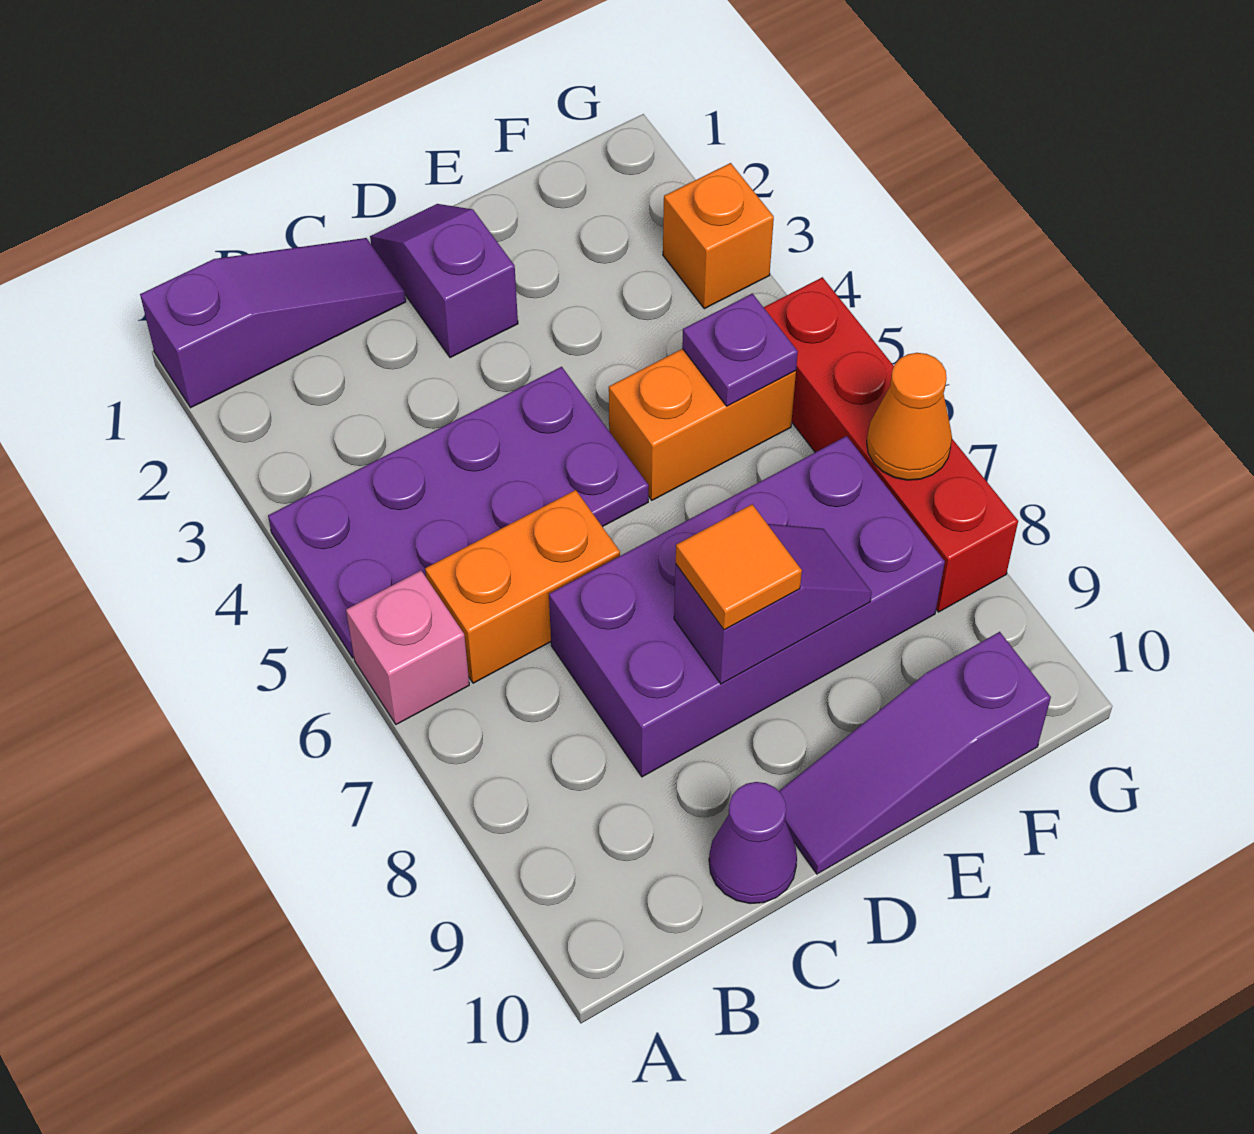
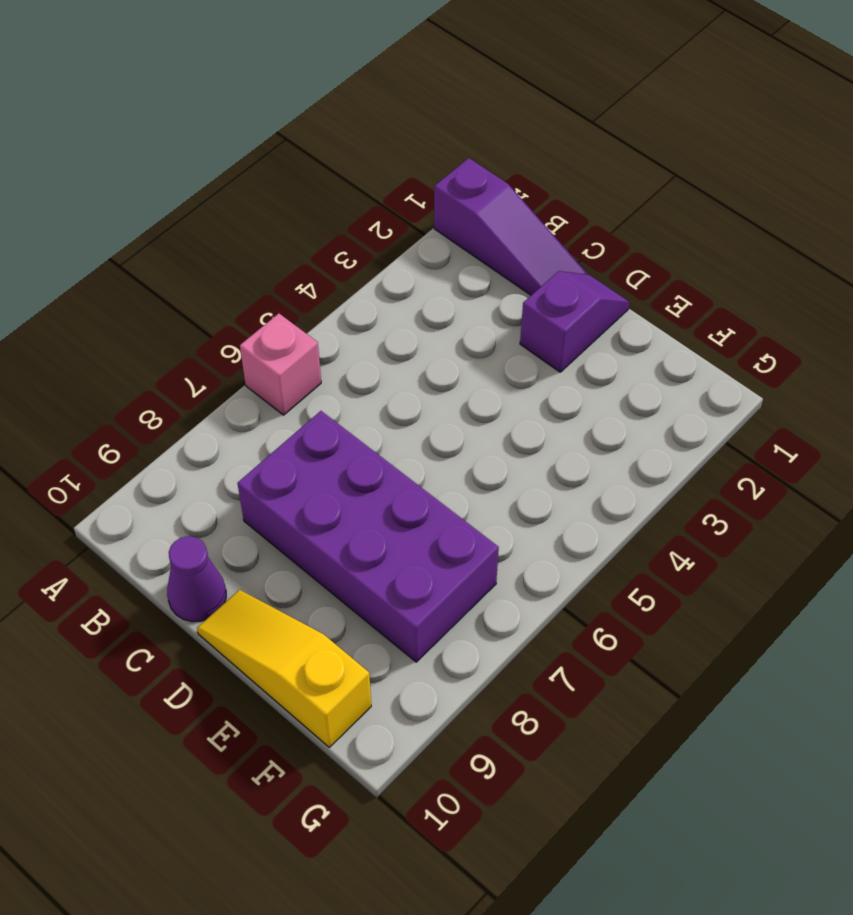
yellow 1x3 slope [197,590,371,747] -> purple 1x3 slope [779,632,1051,874]
none -> purple 2x4 plate [268,367,649,658]
none -> orange 1x2 brick [425,490,620,683]
none -> orange 1x2 brick [609,349,796,500]

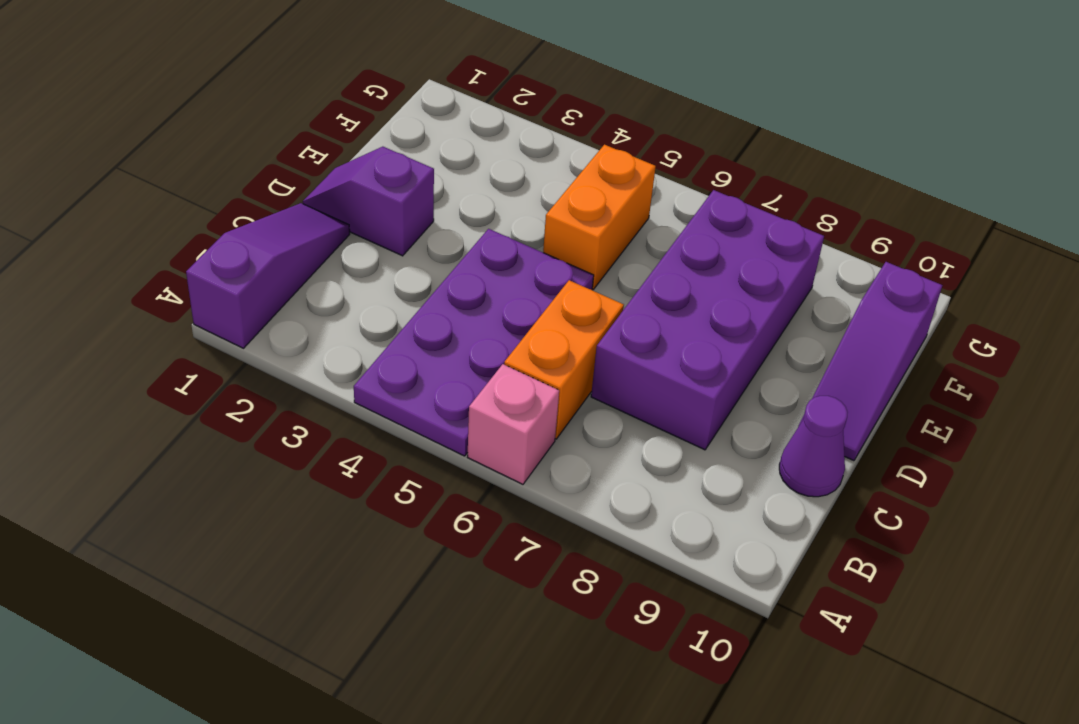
none -> orange 1x1 brick [663,163,774,309]
none -> red 1x4 brick [764,277,1018,612]
none -> purple 1x2 slope [674,524,872,684]

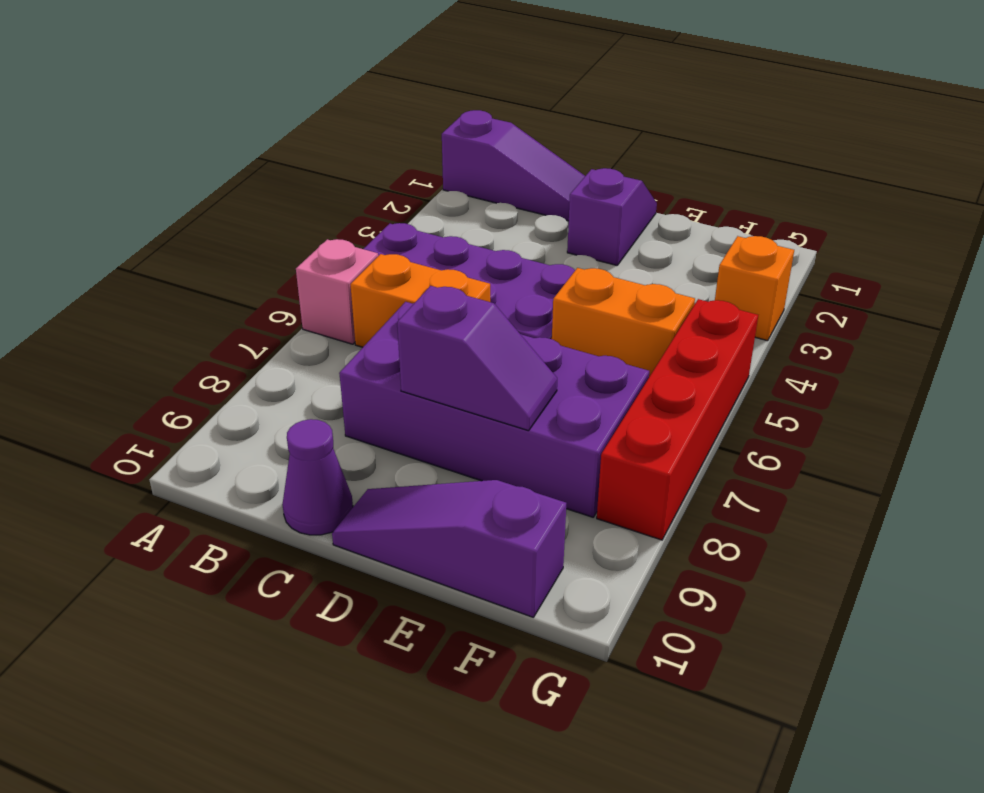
none -> purple 1x1 plate [682,294,798,406]
none -> orange 1x1 cone [867,353,952,480]
none -> orange 1x1 tile [676,504,802,630]

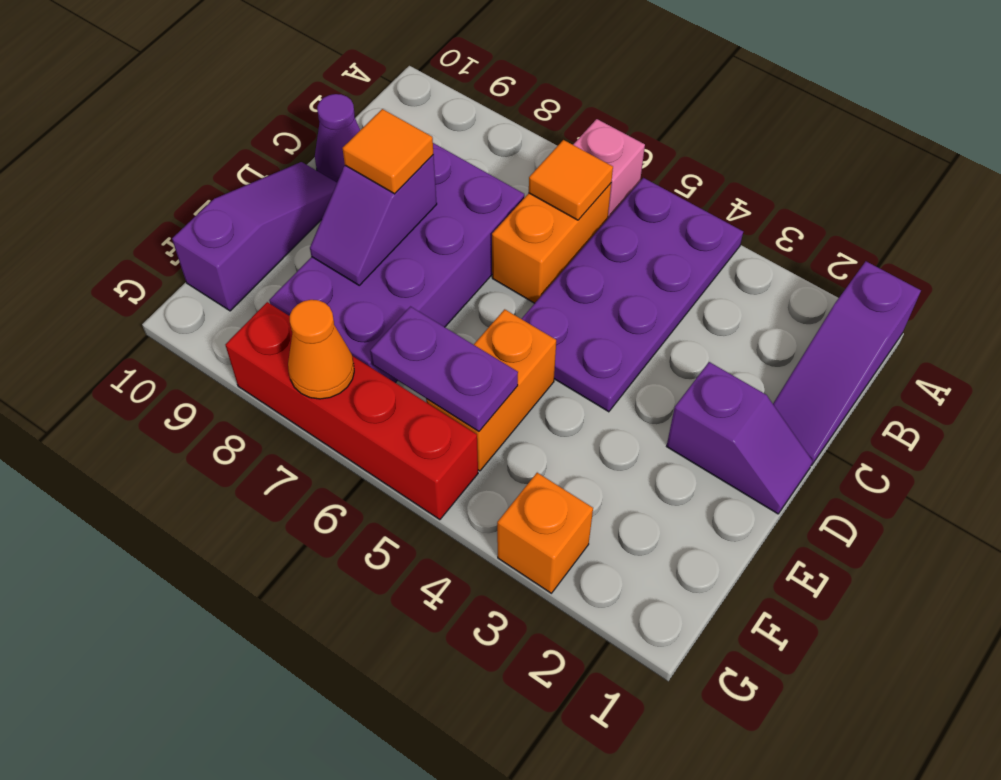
orange 1x1 tile [529,140,613,220] -> none
purple 1x2 plate [370,307,518,432] -> purple 1x1 plate [682,294,798,406]

